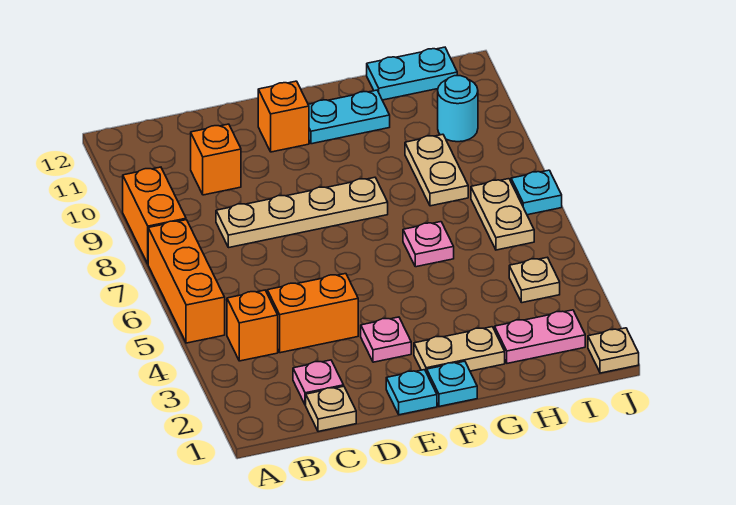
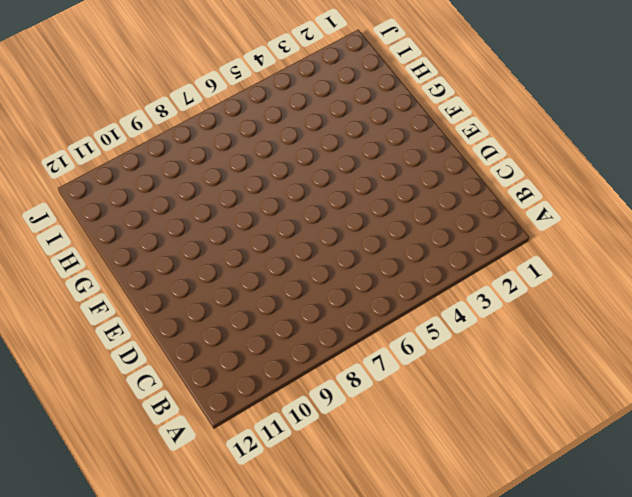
none -> orange 1x3 brick [148,220,225,343]
none -> orange 1x2 brick [123,167,186,264]
none -> orange 1x1 brick [227,290,278,361]

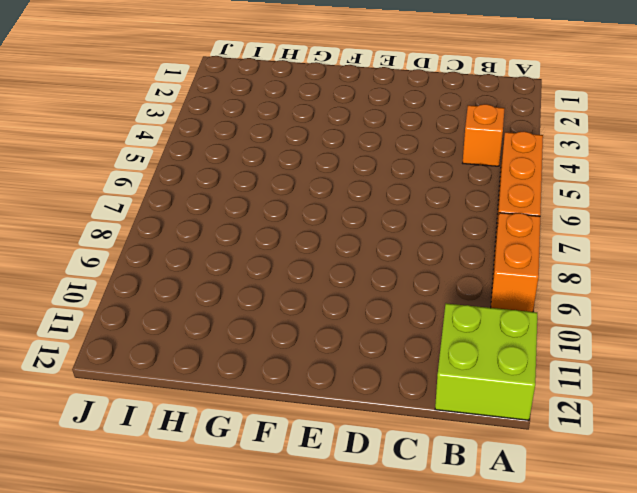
lime 2x2 brick [435,303,537,420] -> none
none -> tan 1x1 plate [306,386,356,432]
none -> pink 1x1 plate [293,360,344,405]
none -> orange 1x2 brick [267,274,358,353]

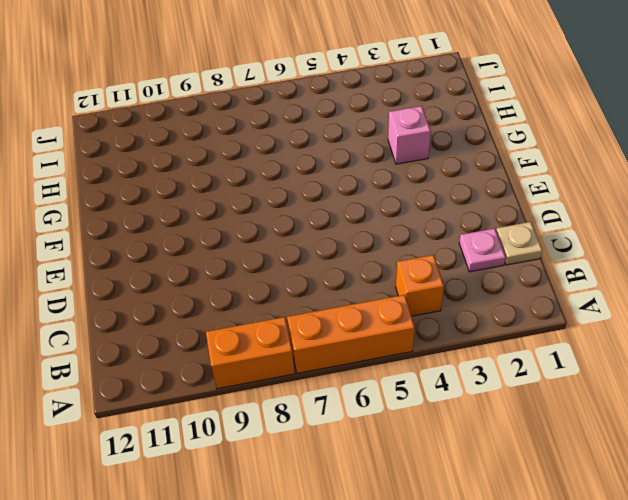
pink 1x1 brick [388,106,431,164] -> none
none -> orange 1x2 brick [267,274,358,353]
none -> tan 1x4 plate [216,177,388,248]
none -> orange 1x1 brick [191,124,241,195]

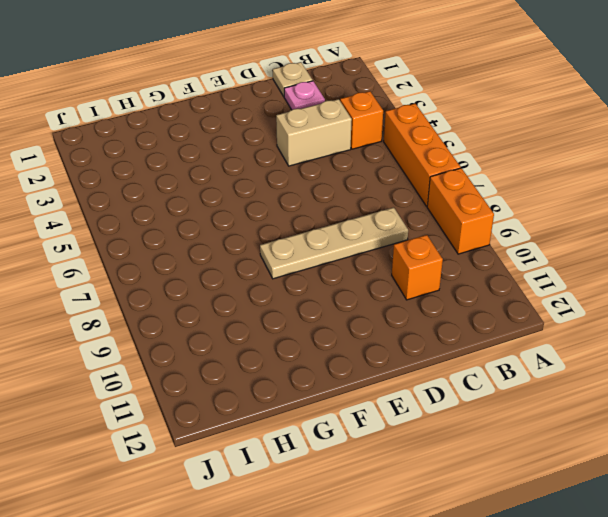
tan 1x2 brick [276,99,352,166] -> orange 1x2 brick [267,274,358,353]
none -> cyan 1x1 plate [386,370,437,415]
none -> pink 1x1 plate [361,317,411,362]
none -> orange 1x1 brick [258,81,309,152]

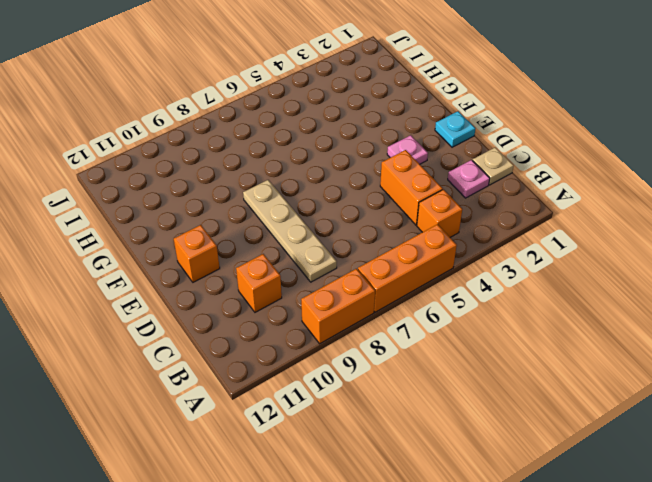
none -> cyan 1x1 plate [427,361,477,406]
none -> tan 1x2 plate [414,327,505,373]
none -> cyan 1x2 plate [308,90,390,144]

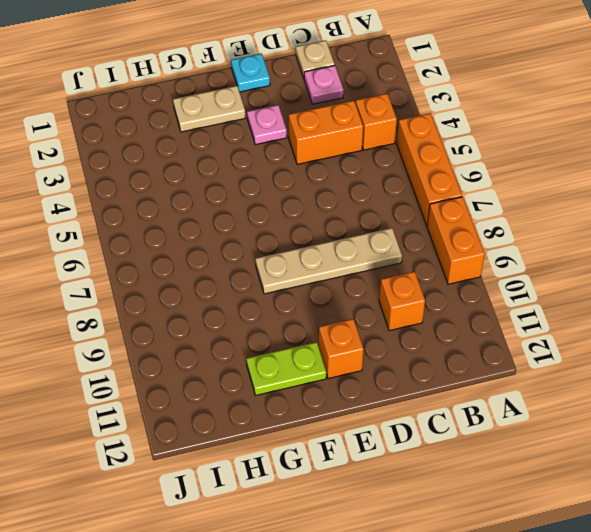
lime 1x2 plate [246,342,326,395] -> cyan 1x2 plate [308,90,390,144]
none -> cyan 1x1 plate [427,361,477,406]
none -> pink 1x1 plate [403,222,454,267]
none -> pink 1x2 plate [495,310,585,363]

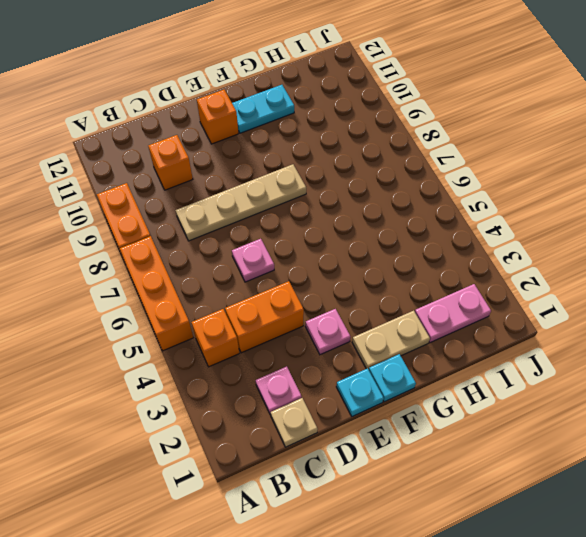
pink 1x1 plate [232,239,274,282] -> pink 1x1 plate moved to [403,222,454,267]
none -> tan 1x2 plate [405,134,468,206]
none -> cyan 1x2 plate [367,47,457,100]
none -> tan 1x1 plate [509,257,560,303]

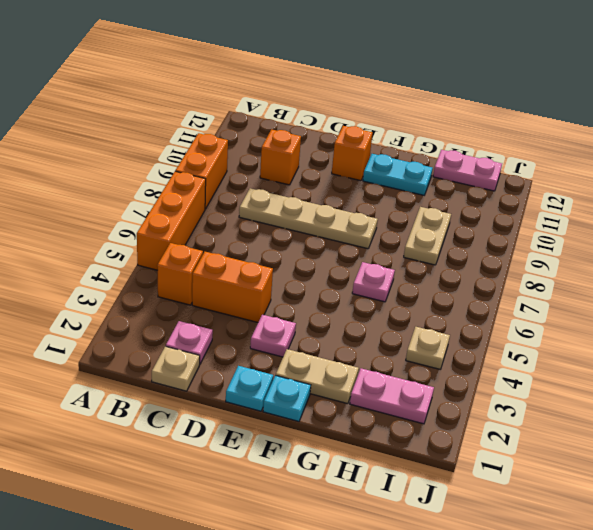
pink 1x2 plate [433,150,502,191] -> cyan 1x2 plate [367,47,457,100]
none -> tan 1x2 plate [471,179,534,250]
none -> cyan 1x1 round brick [438,76,478,142]
none -> tan 1x1 plate [588,328,639,373]

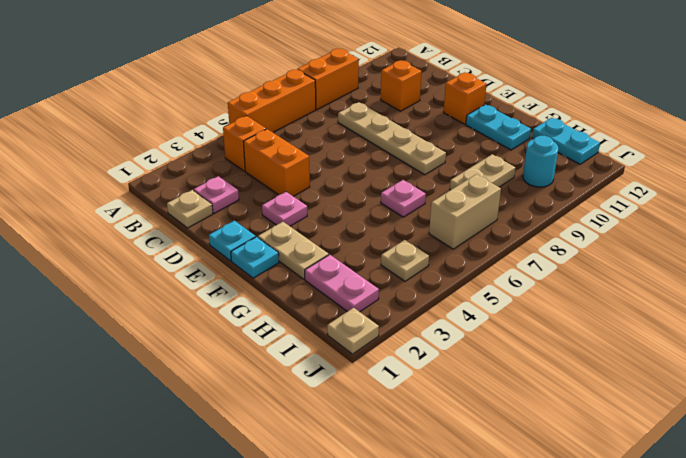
tan 1x2 brick [429,174,501,249] -> tan 1x2 plate [471,179,534,250]
none -> cyan 1x1 plate [511,170,562,215]

